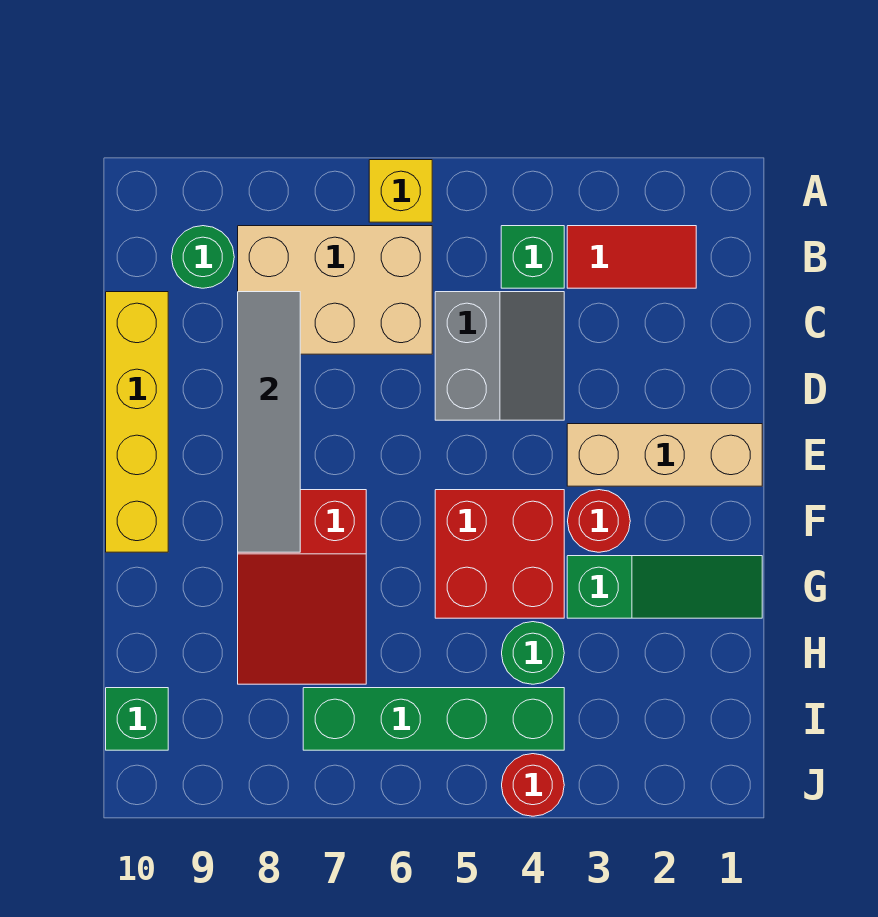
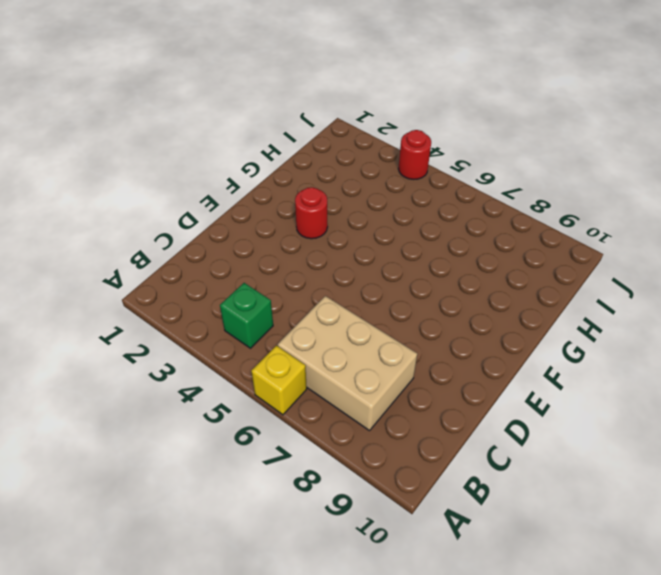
none -> red 1x2 tile [567,226,696,288]
none -> green 1x1 round brick [172,226,234,288]
none -> grey 2x2 slope [435,292,564,420]

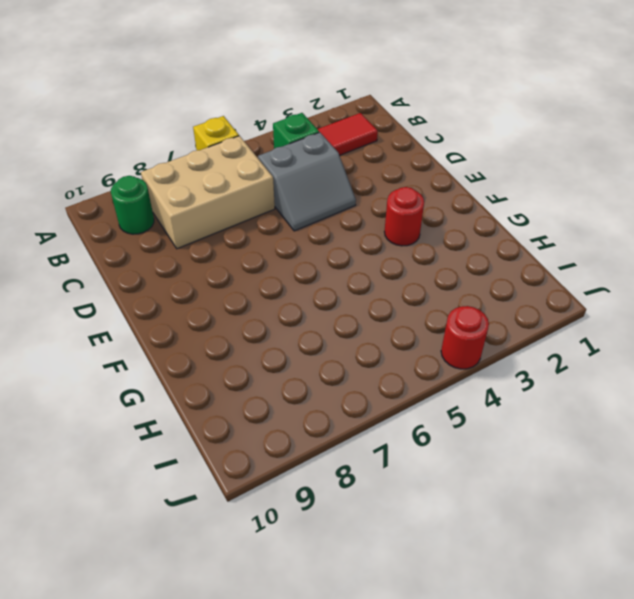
grey 2x2 slope [258,132,356,231] -> grey 2x2 slope turned to [435,292,564,420]
none -> yellow 1x4 brick [106,292,168,552]
none -> tan 1x3 brick [567,424,762,486]
none -> red 2x2 brick [435,490,564,618]

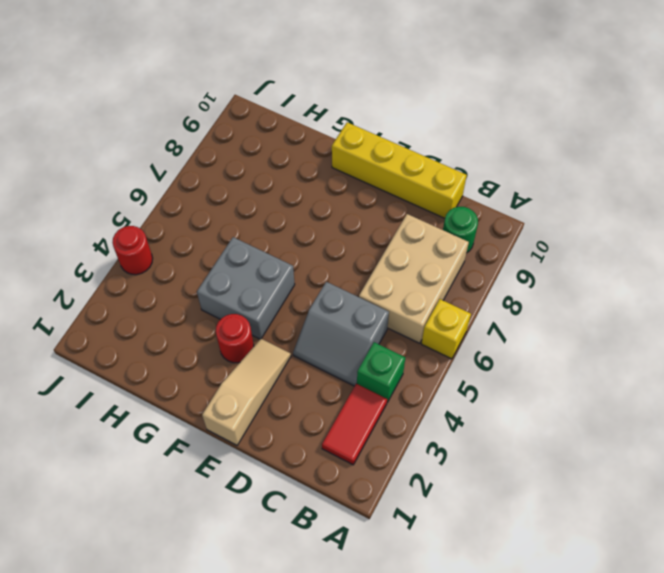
tan 1x3 slope [202,339,291,445] -> tan 1x3 brick [567,424,762,486]
grey 2x2 brick [197,237,295,339] -> red 2x2 brick [435,490,564,618]
none -> red 2x3 slope [238,490,366,684]
none -> green 1x3 slope [567,556,762,618]
none -> green 1x1 round brick [502,622,564,684]

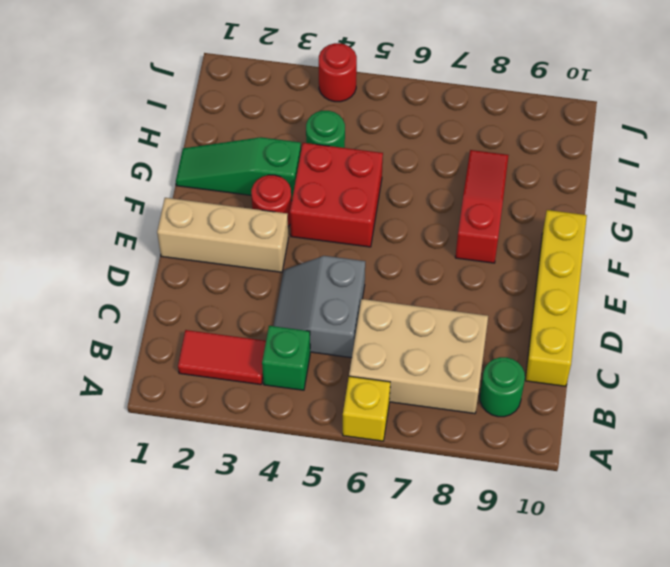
red 1x3 slope [455,150,509,263] -> red 2x3 slope [238,490,366,684]
none -> green 1x4 brick [303,688,564,750]
none -> green 1x1 brick [106,688,168,750]
none -> grey 1x4 tile [238,292,300,552]

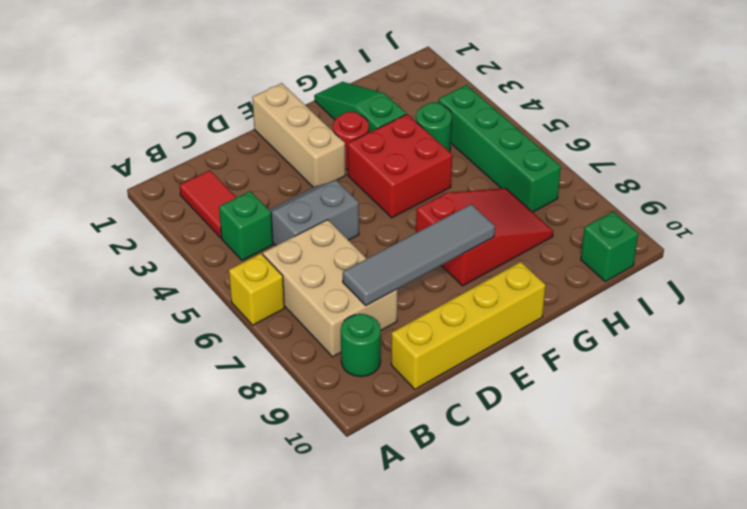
none -> red 1x1 round brick [502,754,564,816]

